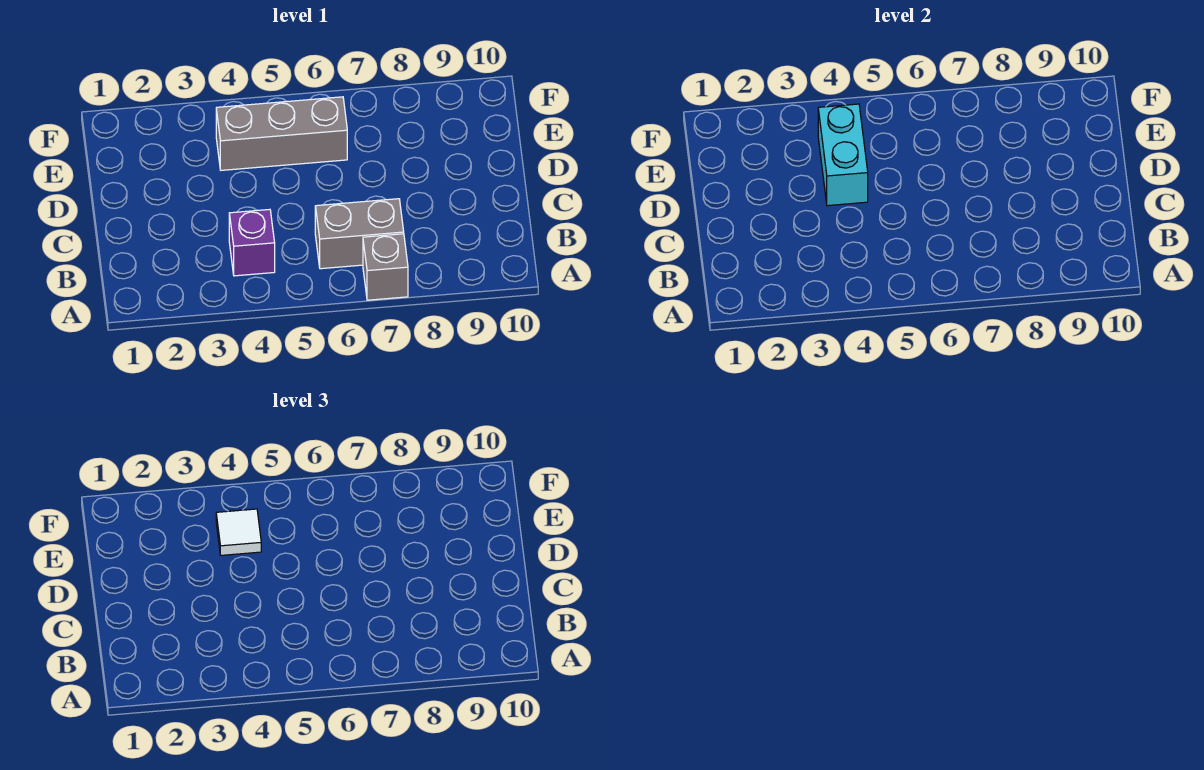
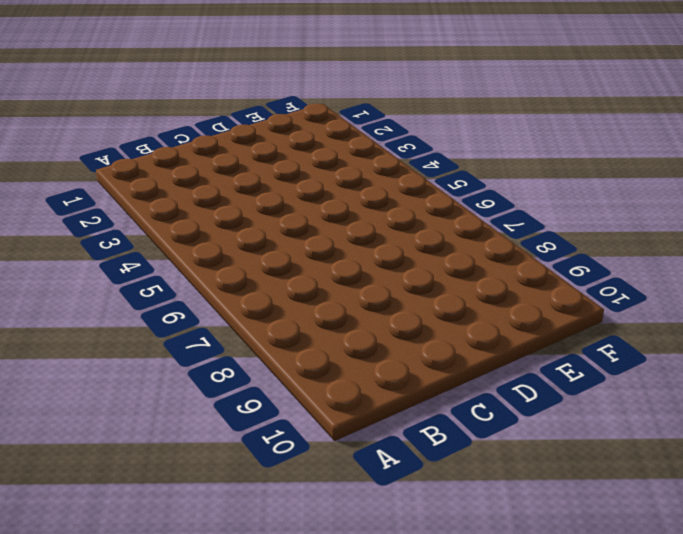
none -> grey 1x1 brick [363,234,408,300]
none -> purple 1x1 brick [229,209,275,276]

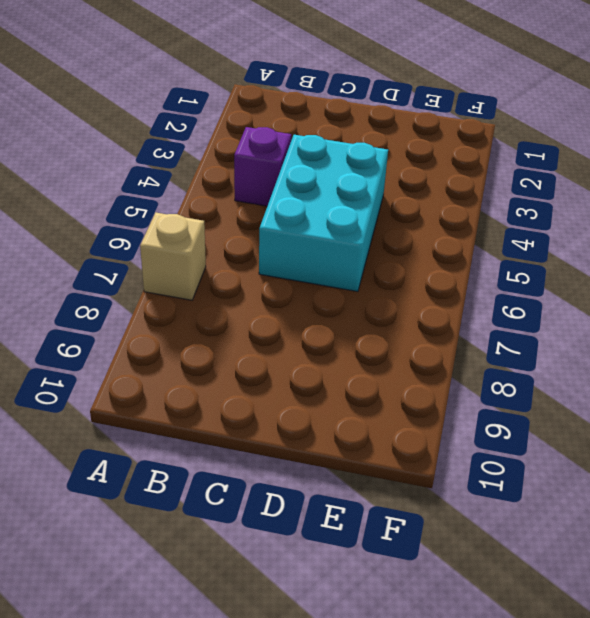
tan 1x1 brick [140,213,206,300] -> grey 1x1 brick [363,234,408,300]
cyan 2x3 brick [259,135,388,292] -> none
none -> grey 1x2 brick [315,199,404,269]
none -> grey 1x3 brick [216,97,347,170]

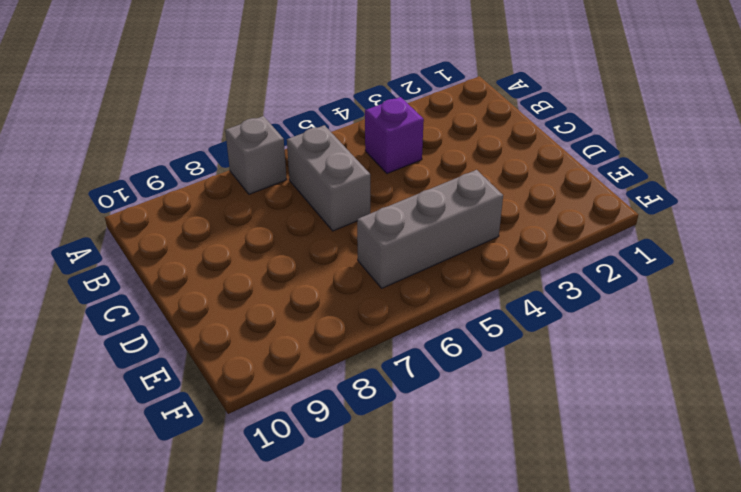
grey 1x2 brick [287,125,370,231] -> grey 1x2 brick turned to [315,199,404,269]
none -> cyan 1x2 brick [818,104,868,206]
none -> white 1x1 tile [216,509,261,555]

